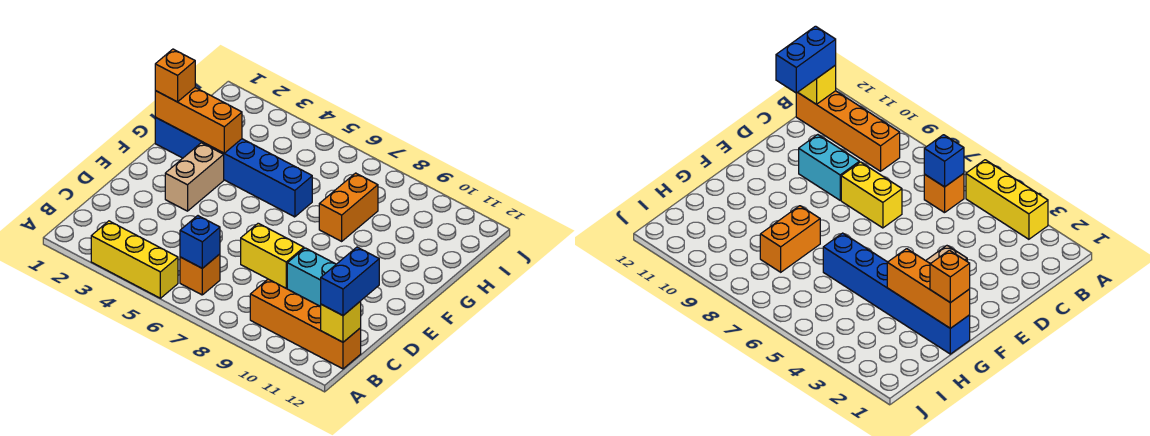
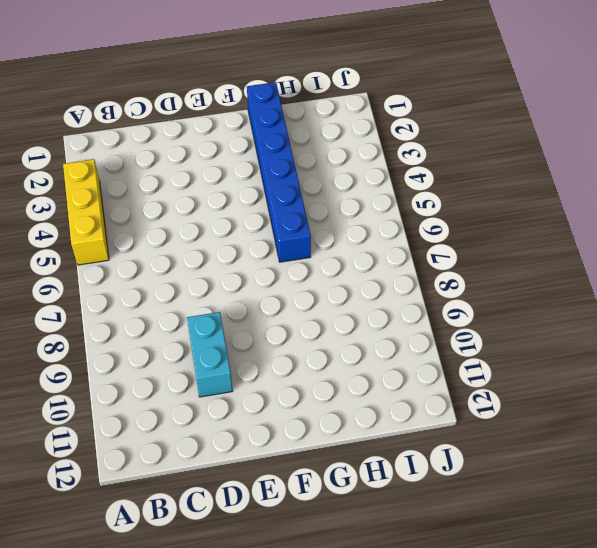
none -> orange 1x1 brick [180,254,220,295]
none -> orange 1x4 brick [250,279,361,369]
none -> yellow 1x2 brick [241,223,304,288]

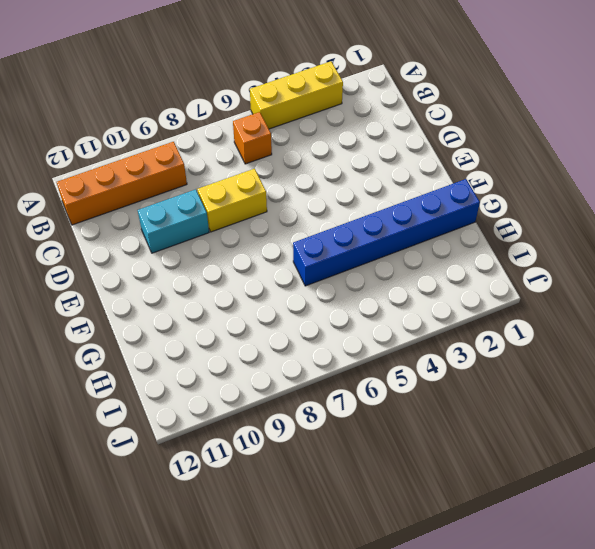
none -> tan 1x2 brick [165,143,224,211]
none -> orange 1x2 brick [319,173,378,241]
none -> blue 1x1 brick [180,216,220,268]

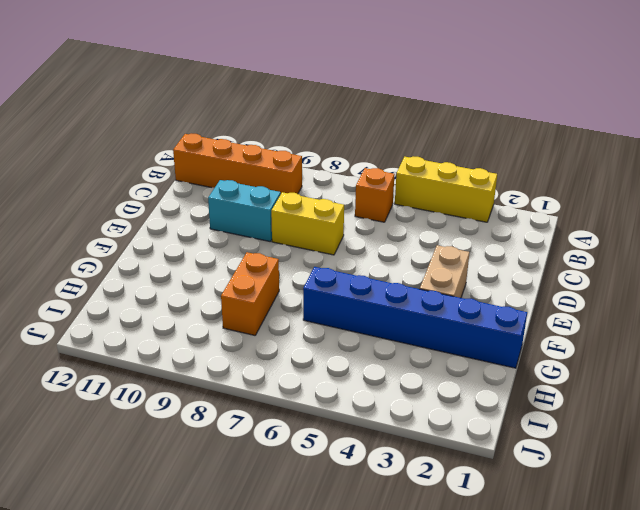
none -> blue 1x1 brick [180,216,220,268]
none -> yellow 1x1 brick [321,301,361,342]
none -> orange 1x3 brick [155,88,242,153]

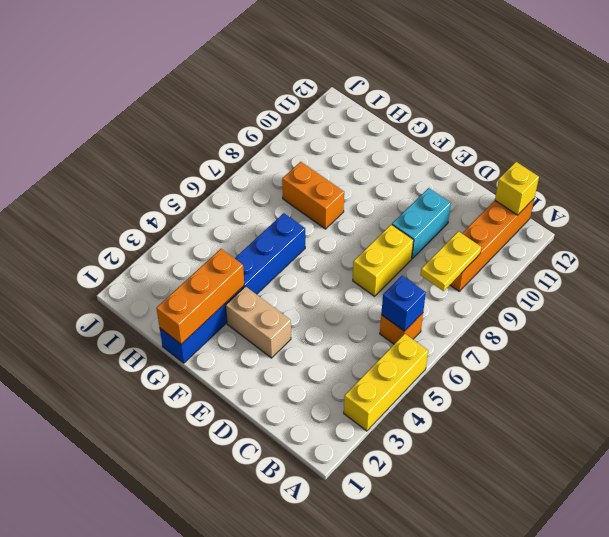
yellow 1x2 plate [421,231,481,291] -> none
none -> blue 1x2 brick [321,247,379,315]
none -> orange 1x1 brick [155,49,195,102]

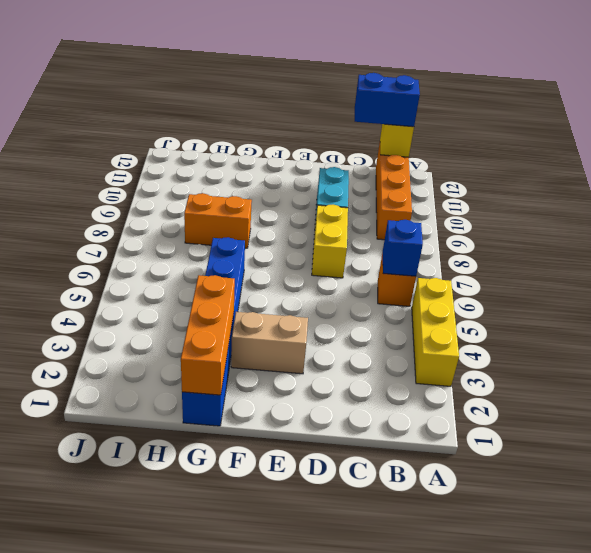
none -> orange 1x1 brick [155,49,195,102]

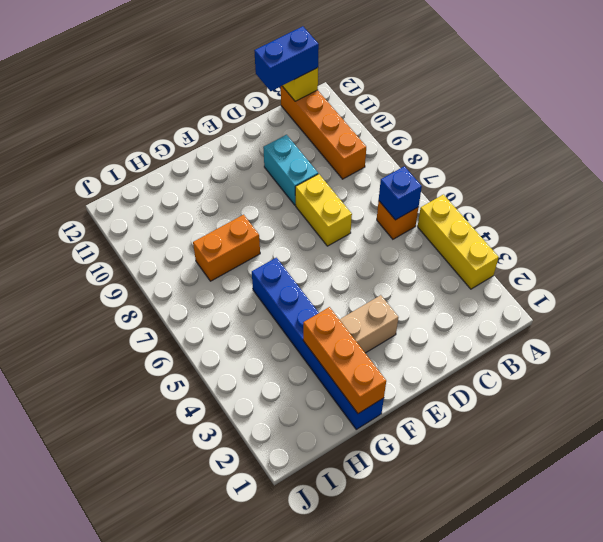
none -> orange 1x1 brick [155,49,195,102]

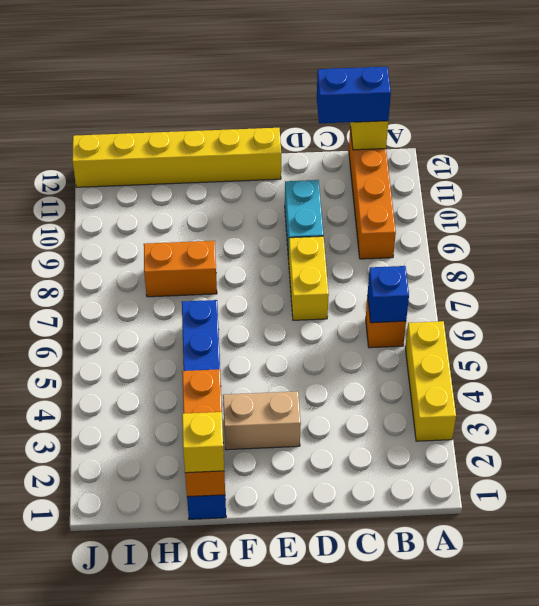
yellow 1x6 brick [72,128,281,187] -> none
yellow 1x1 brick [182,412,224,473] -> orange 1x1 brick [155,49,195,102]

